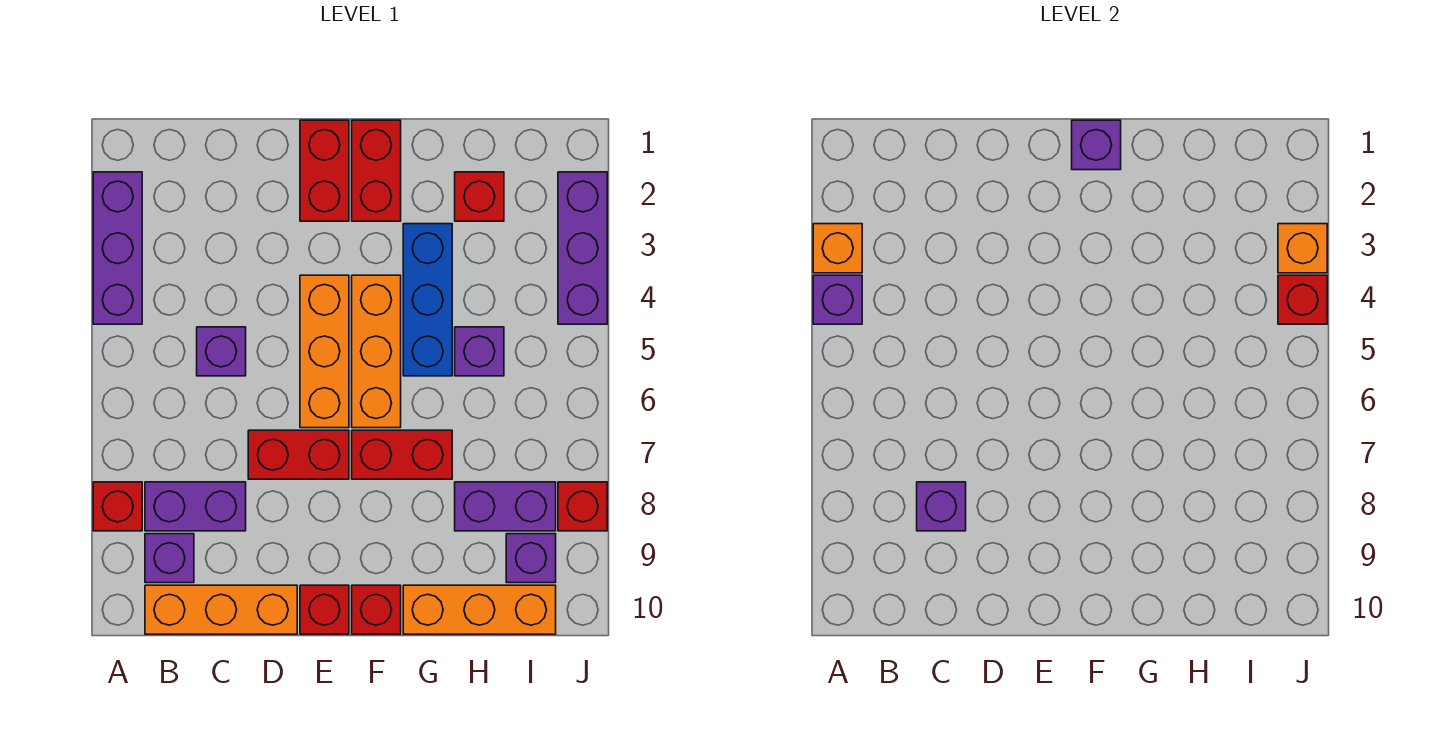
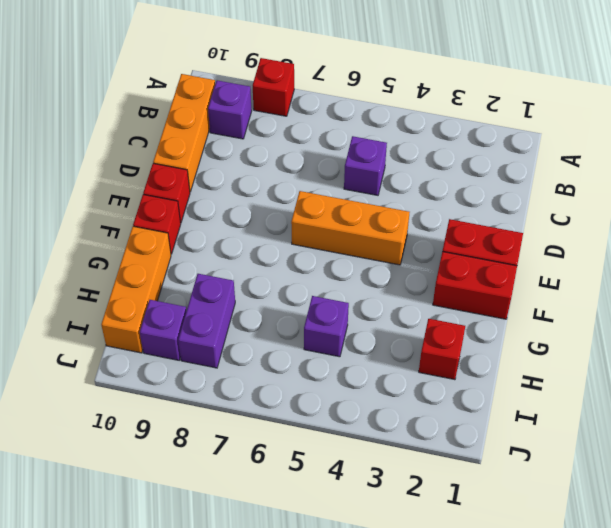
none -> purple 1x3 brick [93,172,142,324]
none -> purple 1x2 brick [145,482,246,531]
none -> red 1x2 brick [248,430,349,479]

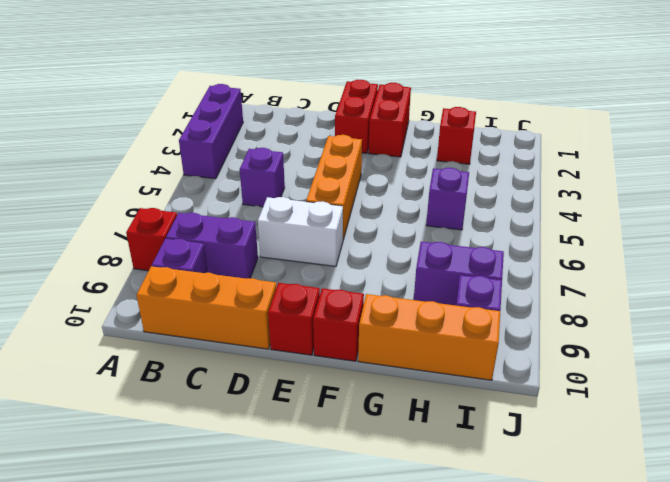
white 1x2 brick [258,197,343,266] -> red 1x2 brick [248,430,349,479]
none -> orange 1x3 brick [352,275,401,428]
none -> red 1x2 brick [352,430,452,479]
none -> blue 1x3 brick [403,224,452,376]

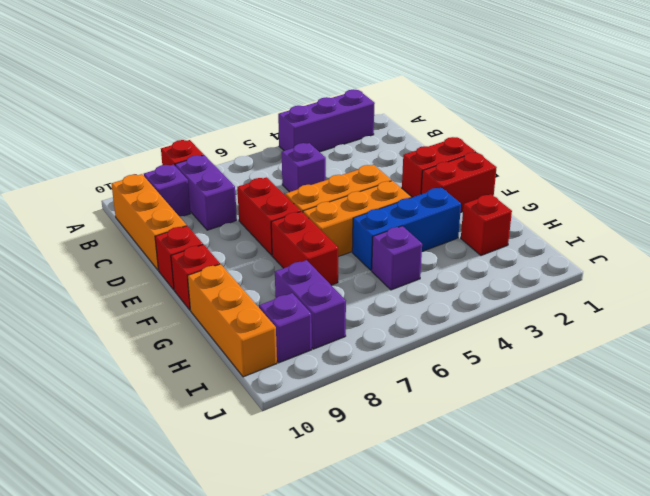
none -> purple 1x3 brick [558,172,607,324]
none -> red 1x1 brick [558,482,607,531]
none -> orange 1x1 brick [813,224,862,273]

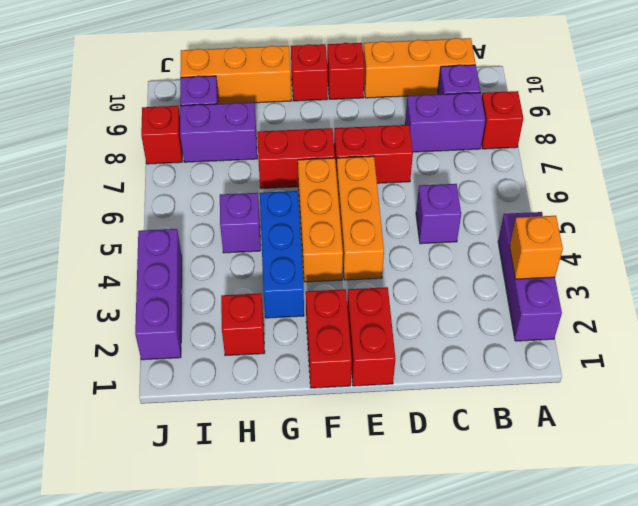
none -> purple 1x1 brick [813,275,862,324]
none -> purple 1x1 brick [917,482,966,531]
none -> purple 1x1 brick [1072,120,1121,170]

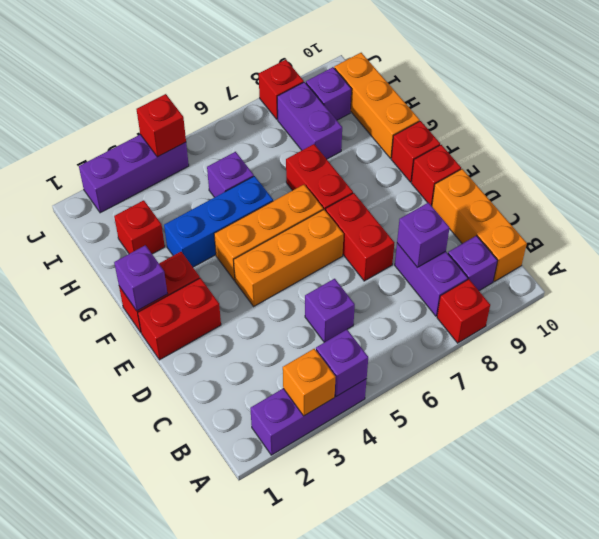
none -> orange 1x1 brick [1278,224,1327,273]

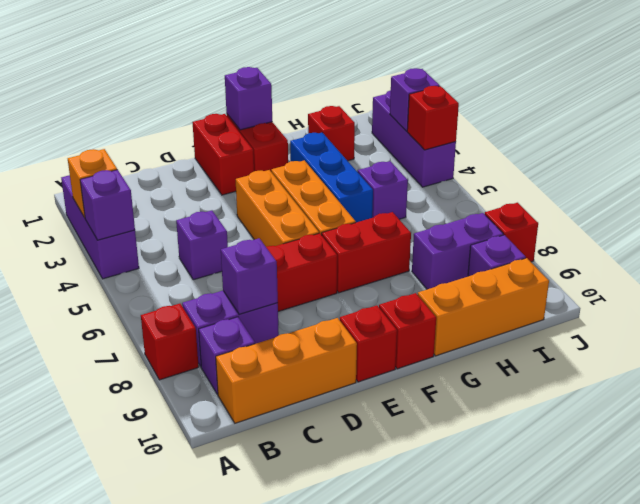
purple 1x1 brick [390,68,440,131] -> orange 1x1 brick [1278,224,1327,273]

